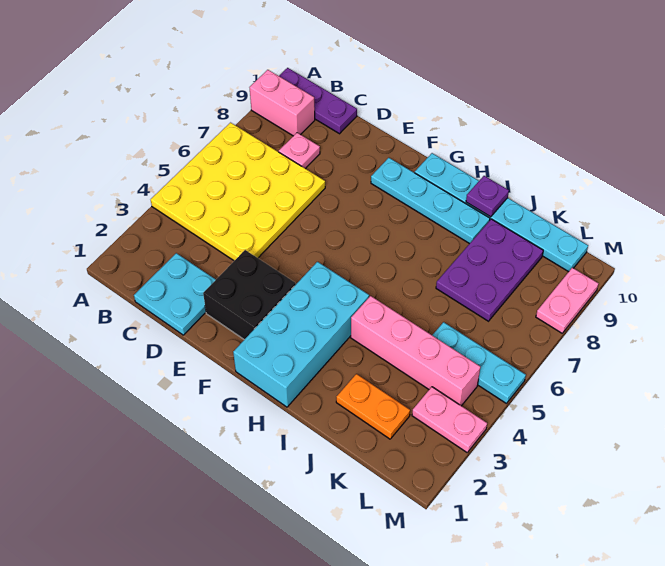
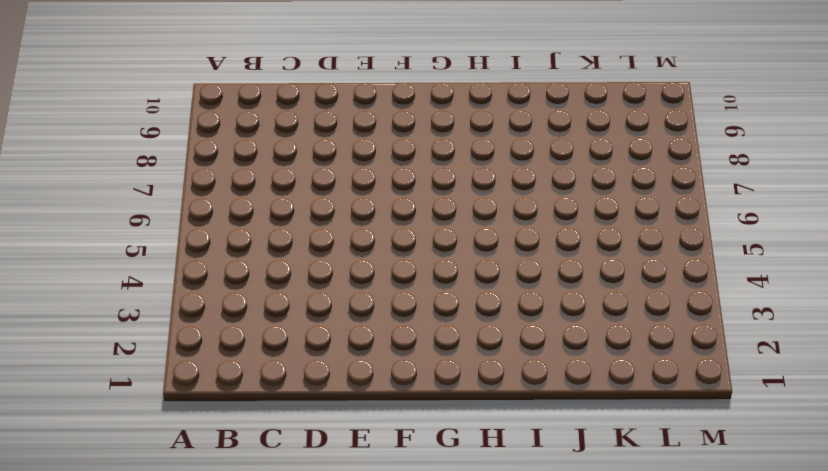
none -> yellow 4x4 plate [151,123,325,261]
none -> pink 1x2 brick [249,70,315,136]
none -> purple 1x3 plate [279,68,357,134]

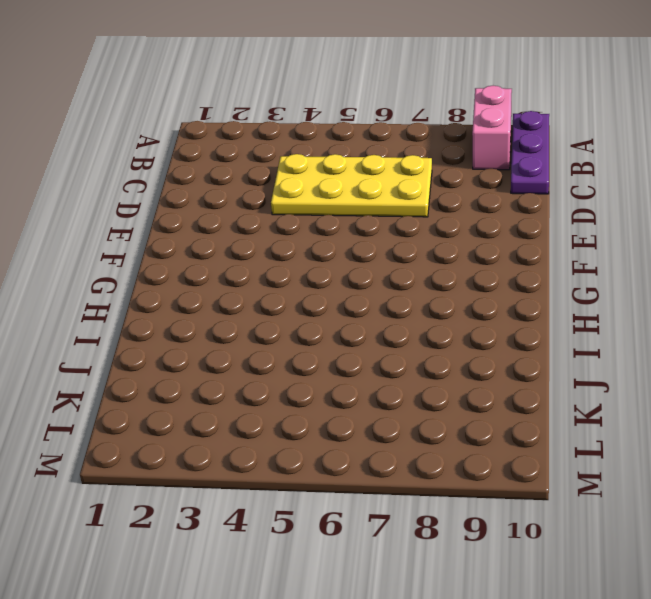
yellow 2x4 plate [271,154,432,217] -> yellow 4x4 plate [151,123,325,261]
none -> cyan 2x2 plate [134,253,216,335]
none -> pink 1x1 plate [279,133,320,169]
none -> black 2x2 brick [203,250,296,339]

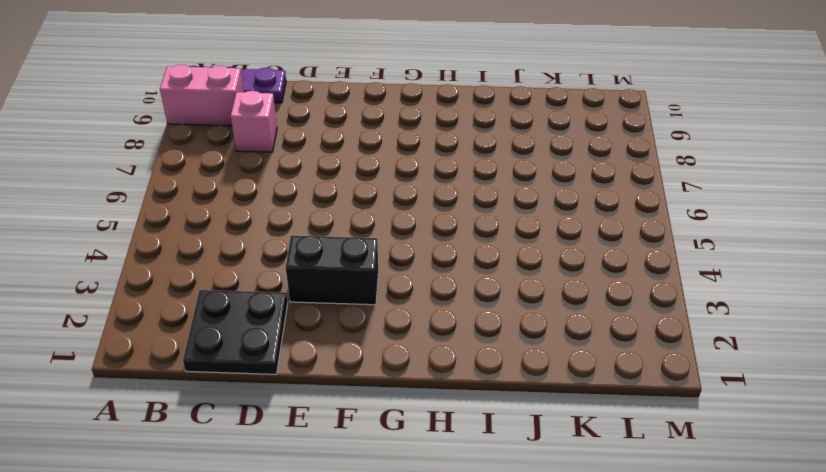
black 2x2 plate [183,290,288,374] -> cyan 2x2 plate [134,253,216,335]
pink 1x1 brick [231,91,277,152] -> pink 1x1 plate [279,133,320,169]
black 1x2 brick [286,236,378,305] -> black 2x2 brick [203,250,296,339]
none -> yellow 4x4 plate [151,123,325,261]
none -> cyan 1x4 plate [371,158,490,244]
none -> cyan 2x4 brick [233,262,369,407]

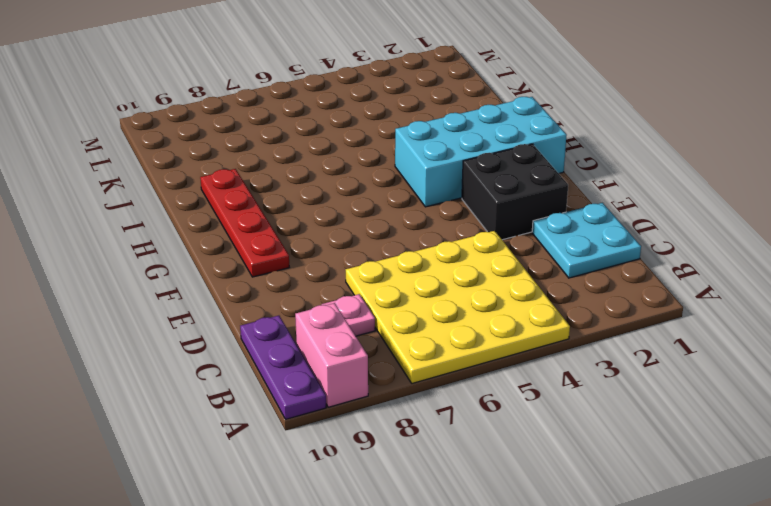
red 1x4 plate [200,169,289,277] -> cyan 1x4 plate [371,158,490,244]
none -> cyan 1x6 plate [415,153,588,272]
none -> pink 1x4 brick [351,296,480,406]
none -> orange 1x2 plate [336,374,410,439]

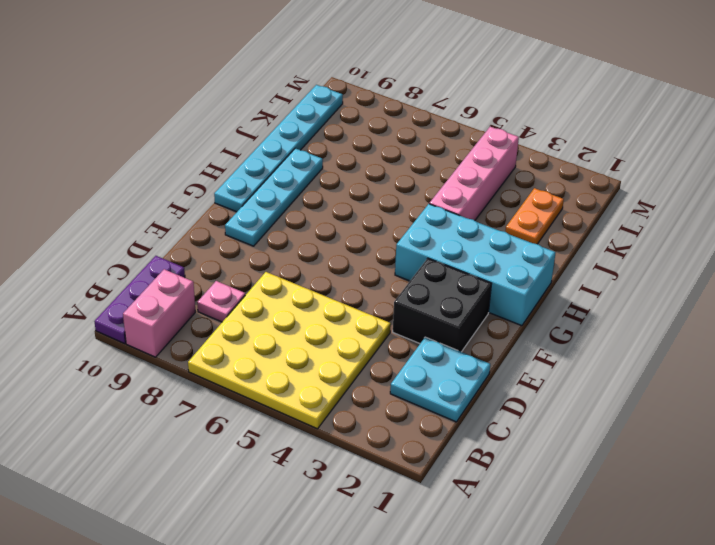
none -> purple 2x3 plate [436,219,543,321]
none -> cyan 1x3 plate [432,322,526,404]
none -> pink 1x2 plate [412,387,487,452]

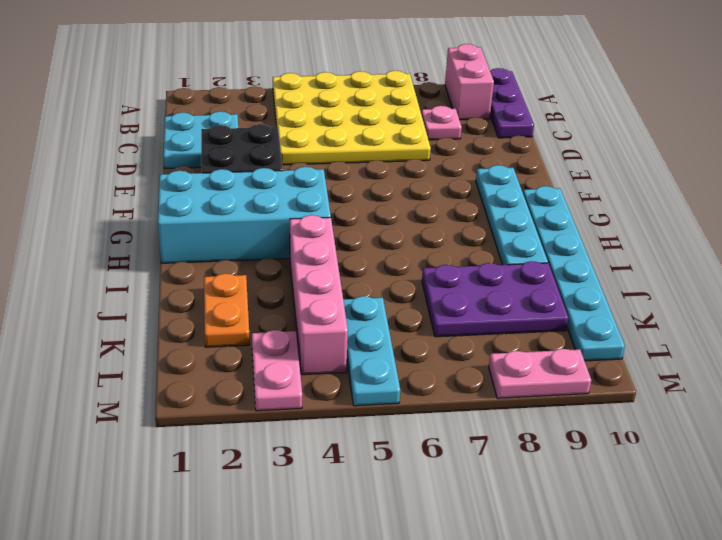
none -> purple 1x1 plate [466,176,509,217]

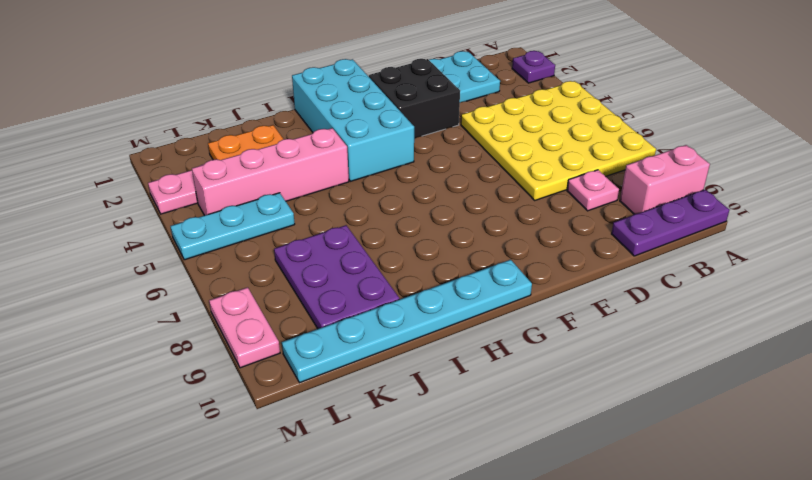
purple 1x1 plate [512,51,555,83] -> purple 1x1 plate moved to [466,176,509,217]
none -> cyan 1x4 plate [371,158,490,244]

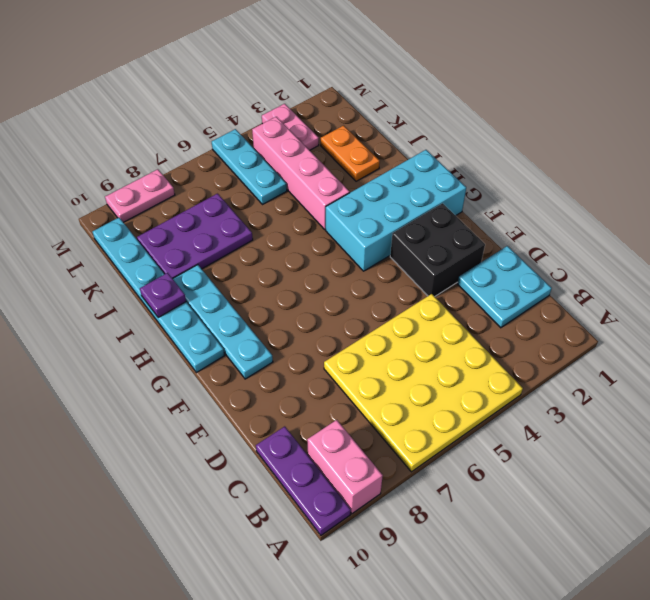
none -> pink 1x1 plate [279,133,320,169]

